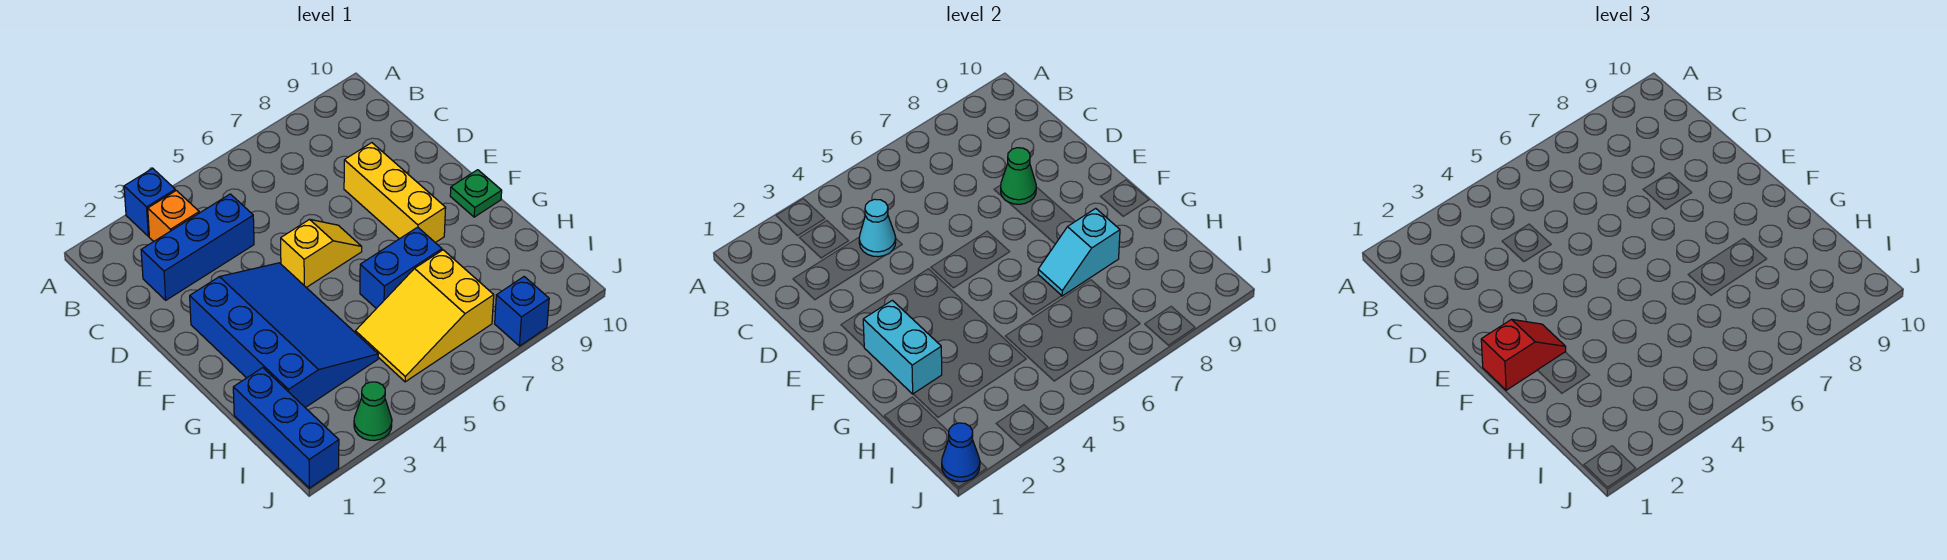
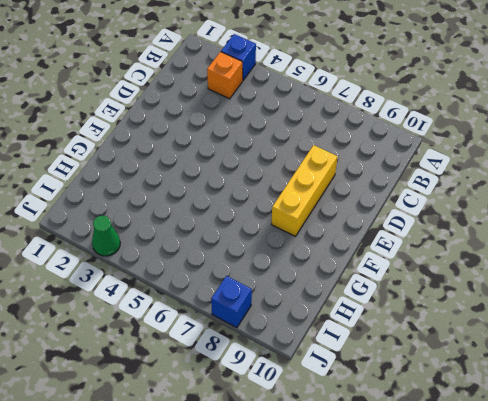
none -> blue 1x3 brick [141,194,254,300]
none -> blue 3x4 slope [190,263,378,407]
none -> yellow 1x2 slope [281,219,362,287]

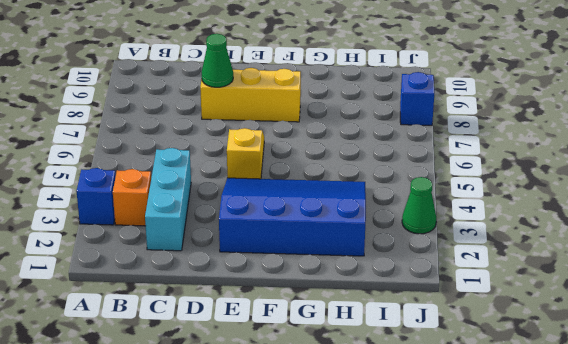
cyan 1x3 brick [145,148,191,251] -> blue 1x3 brick [141,194,254,300]
none -> green 1x1 plate [450,170,502,217]
none -> blue 1x2 brick [360,227,442,309]
none -> blue 1x3 brick [233,368,339,488]

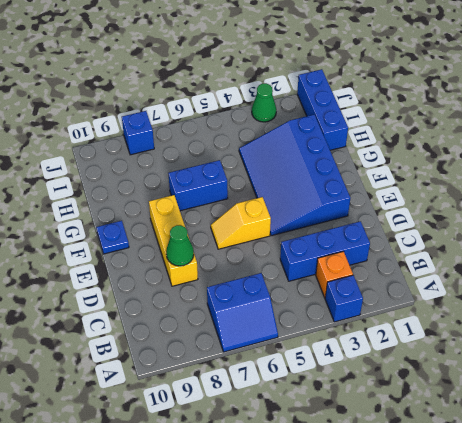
blue 2x2 slope [207,273,278,352] -> none
blue 1x1 plate [96,221,129,254] -> green 1x1 plate [450,170,502,217]
none -> yellow 2x3 slope [355,250,494,382]
none -> cyan 1x1 cone [859,199,896,257]
none -> cyan 1x2 brick [863,300,942,394]

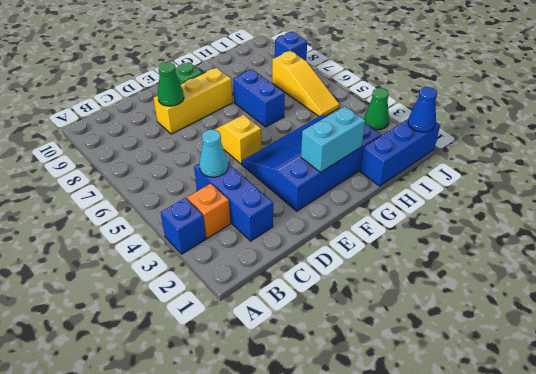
yellow 1x3 slope [272,51,339,116] -> yellow 2x3 slope [355,250,494,382]
none -> cyan 1x2 slope [1038,208,1120,296]
none -> red 1x2 slope [1481,319,1566,390]

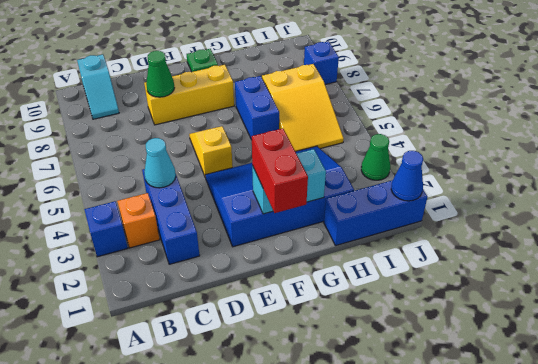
cyan 1x2 slope [77,54,119,119] -> cyan 1x2 slope moved to [1038,208,1120,296]
red 1x2 brick [252,128,308,213] -> red 1x2 slope [1481,319,1566,390]

